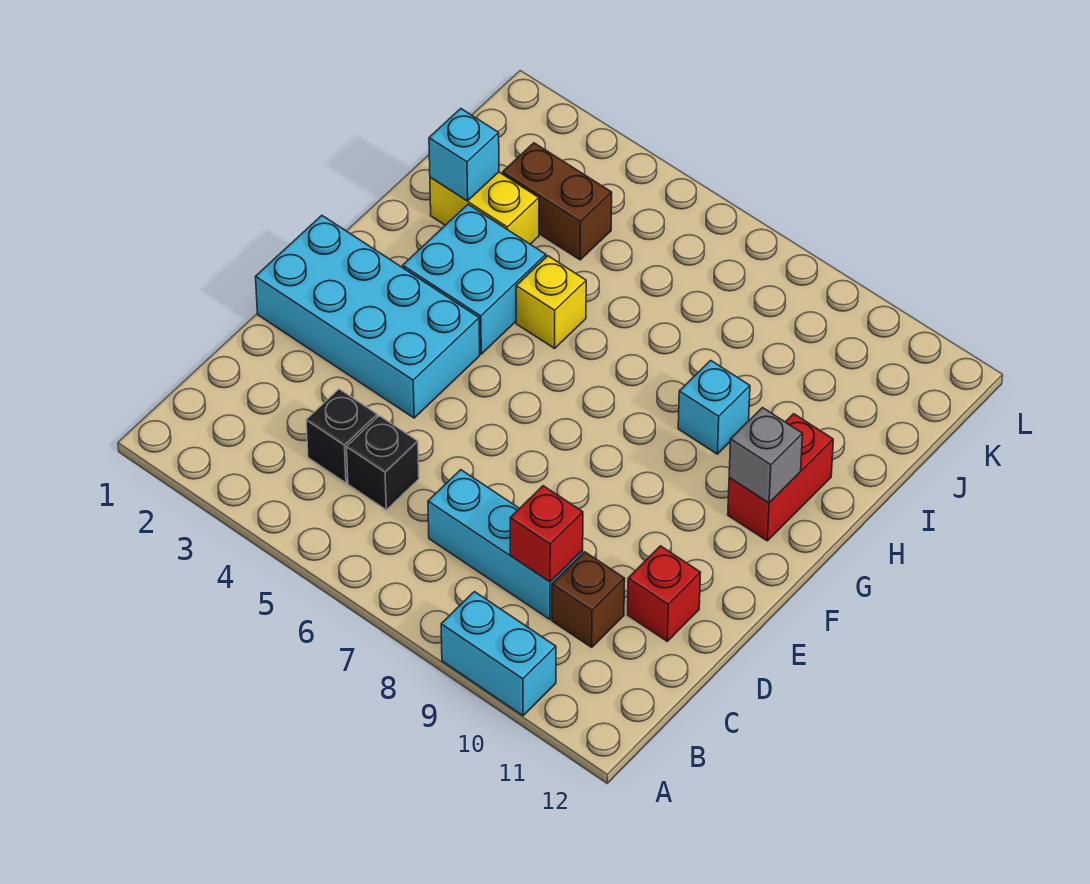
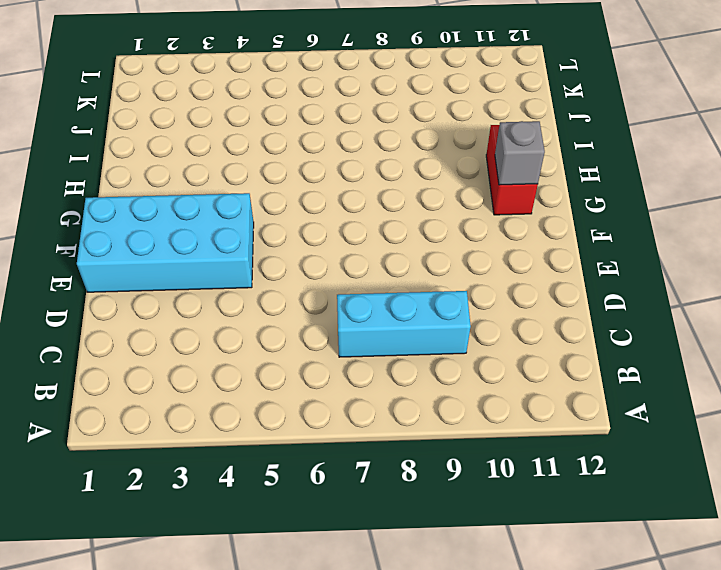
none -> cyan 1x2 brick [441,592,556,716]
none -> black 1x1 brick [306,389,377,483]
none -> black 1x1 brick [347,416,419,510]

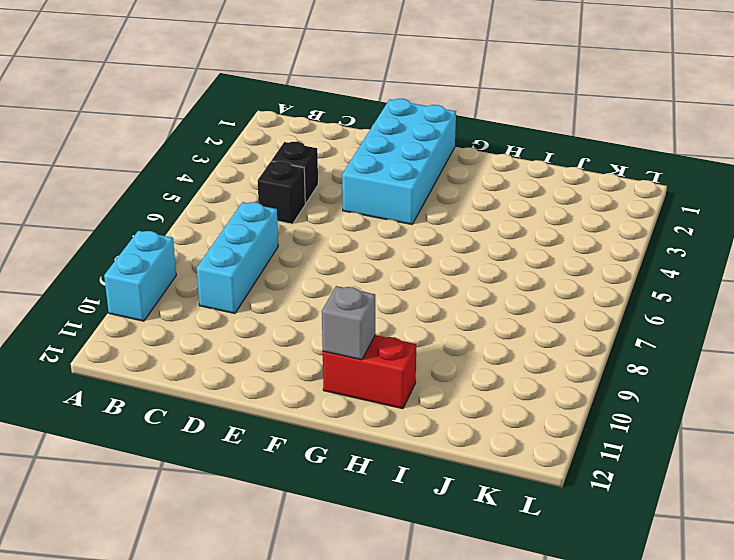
none -> brown 1x1 brick [552,552,625,647]
none -> red 1x1 brick [628,546,701,641]
none -> cyan 2x2 brick [403,205,546,354]

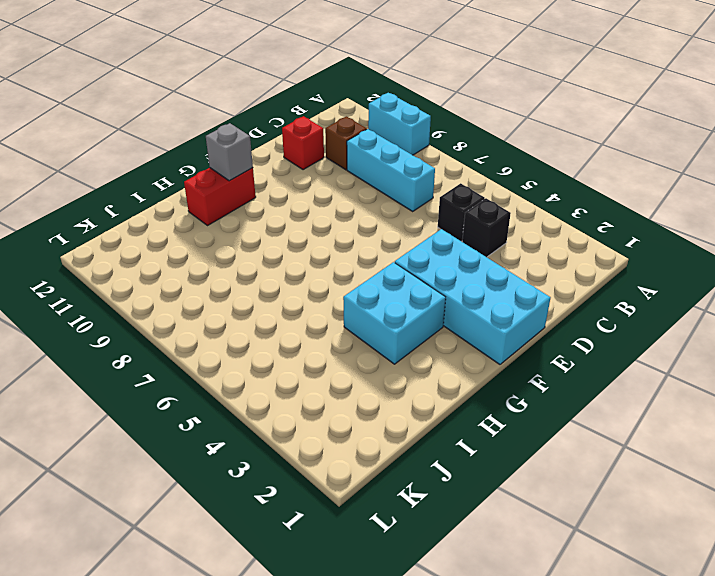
none -> yellow 1x1 brick [516,256,586,348]
none -> cyan 1x1 brick [678,361,750,454]
none -> yellow 1x2 brick [430,172,539,244]

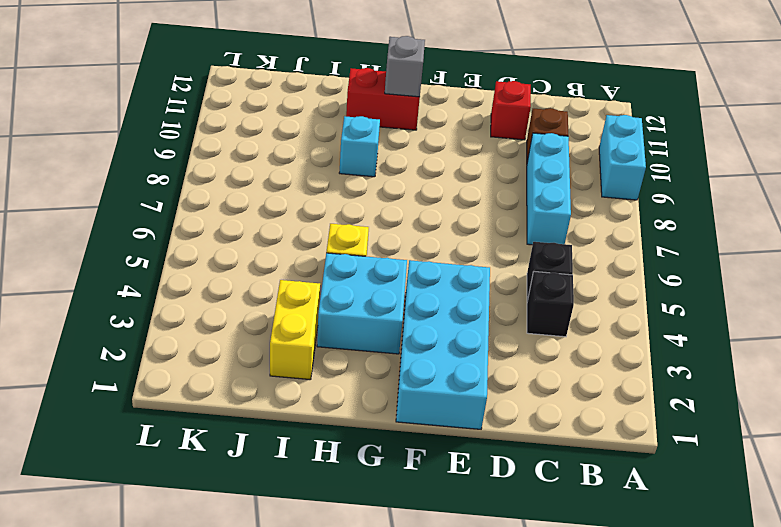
none -> brown 1x2 brick [503,143,612,260]
none -> red 1x1 brick [510,486,583,582]
none -> cyan 1x1 brick [429,109,499,201]

